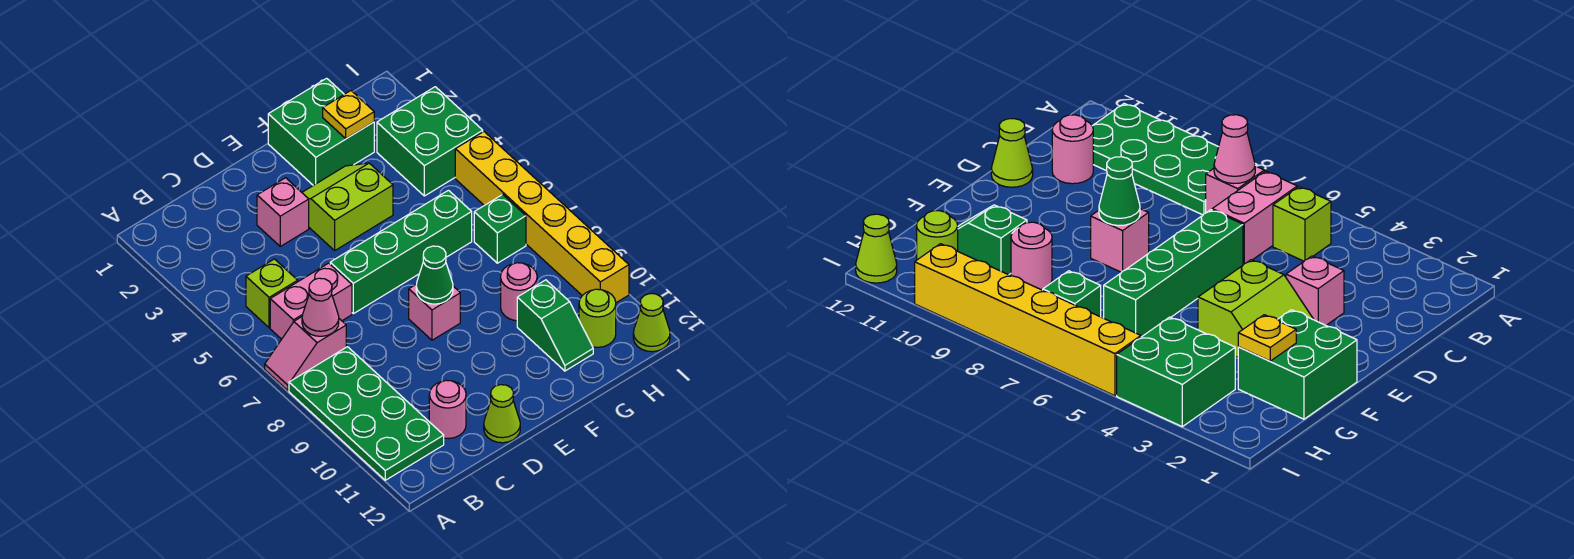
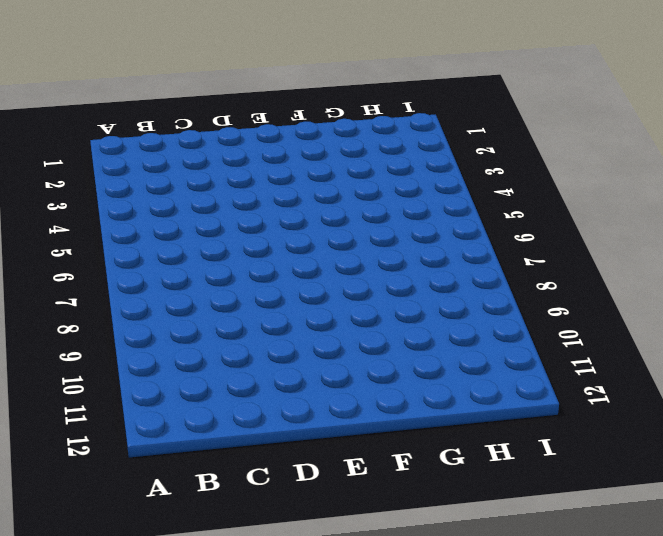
none -> pink 1x2 slope [265,317,346,391]
none -> green 2x4 plate [289,347,444,480]
none -> lime 1x1 brick [246,259,298,328]

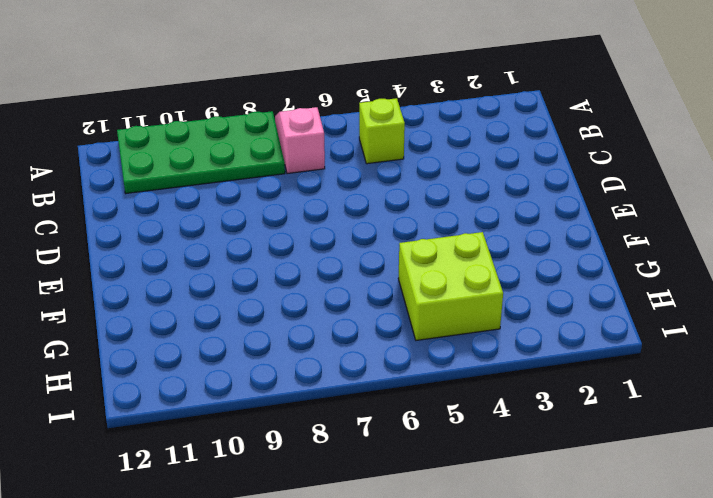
lime 2x2 brick [398,232,503,340] -> green 2x2 brick [377,87,483,196]
none -> pink 1x2 brick [270,263,352,339]
none -> pink 1x1 round brick [429,380,466,439]
none -> pink 1x1 brick [257,178,309,246]

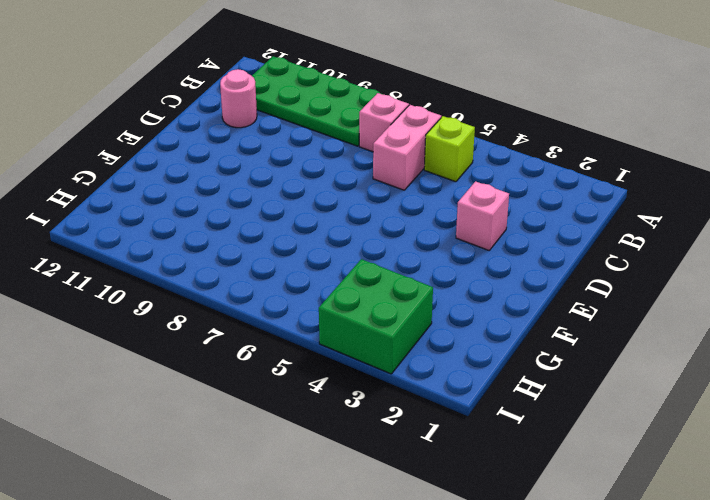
none -> green 1x4 brick [330,190,472,314]
none -> lime 1x1 cone [484,385,520,443]
none -> lime 2x2 slope [302,163,393,251]

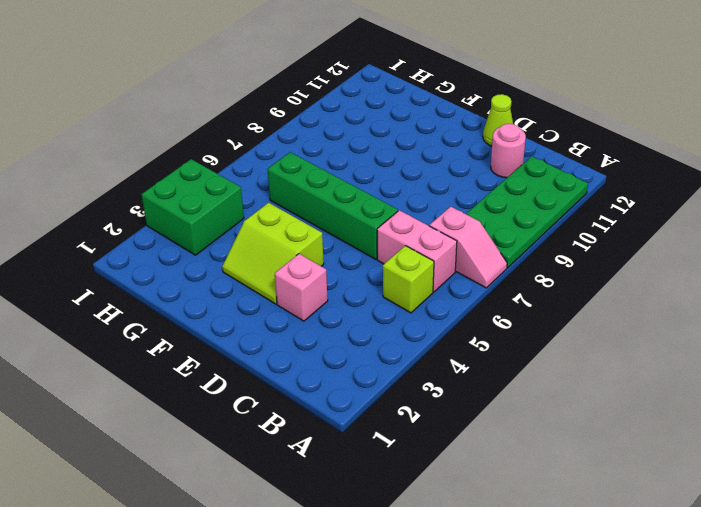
none -> pink 1x1 brick [409,284,460,340]
none -> green 2x2 brick [268,78,374,185]
none -> pink 1x1 round brick [501,263,537,321]

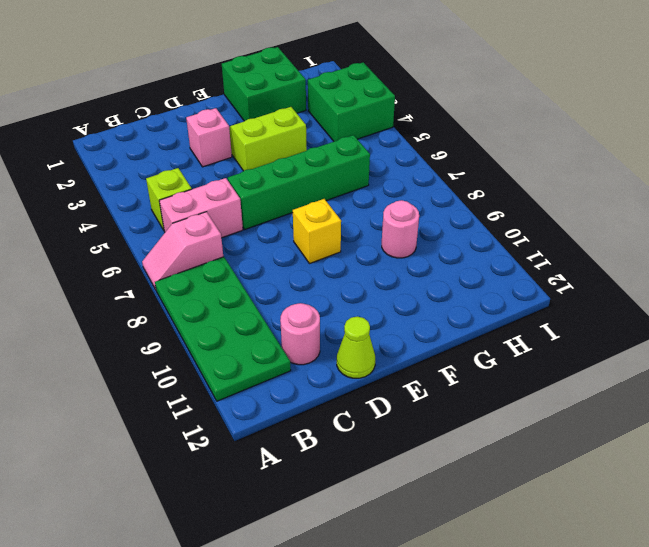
yellow 1x1 brick [293,199,341,264] -> pink 1x1 brick [409,284,460,340]
none -> green 1x2 slope [517,280,593,371]
none -> green 1x1 brick [474,195,526,263]
none -> lime 1x1 round brick [579,289,616,347]

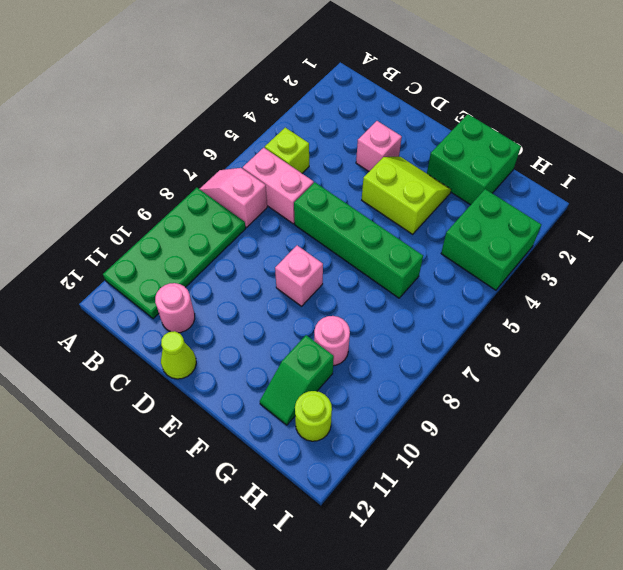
none -> green 1x1 brick [474,195,526,263]
none -> yellow 1x6 brick [455,132,629,303]
none -> lime 1x1 cone [633,294,670,352]

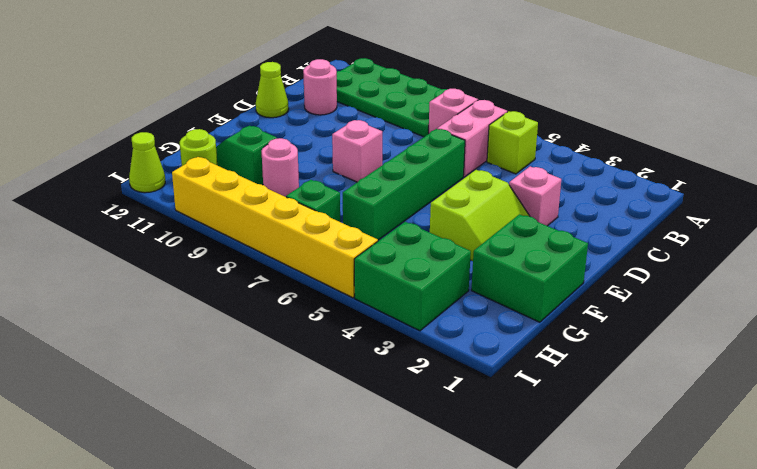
none -> pink 1x1 cone [302,278,339,336]
none -> green 1x1 cone [416,246,453,304]
none -> yellow 1x1 plate [323,91,374,139]

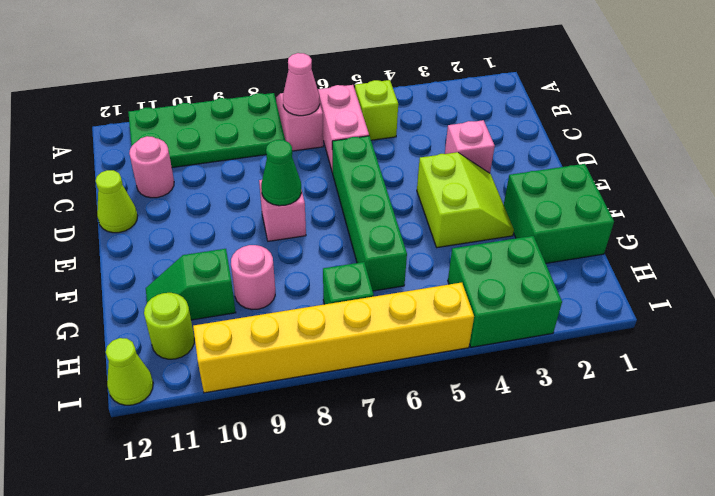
none -> yellow 1x1 plate [323,91,374,139]

